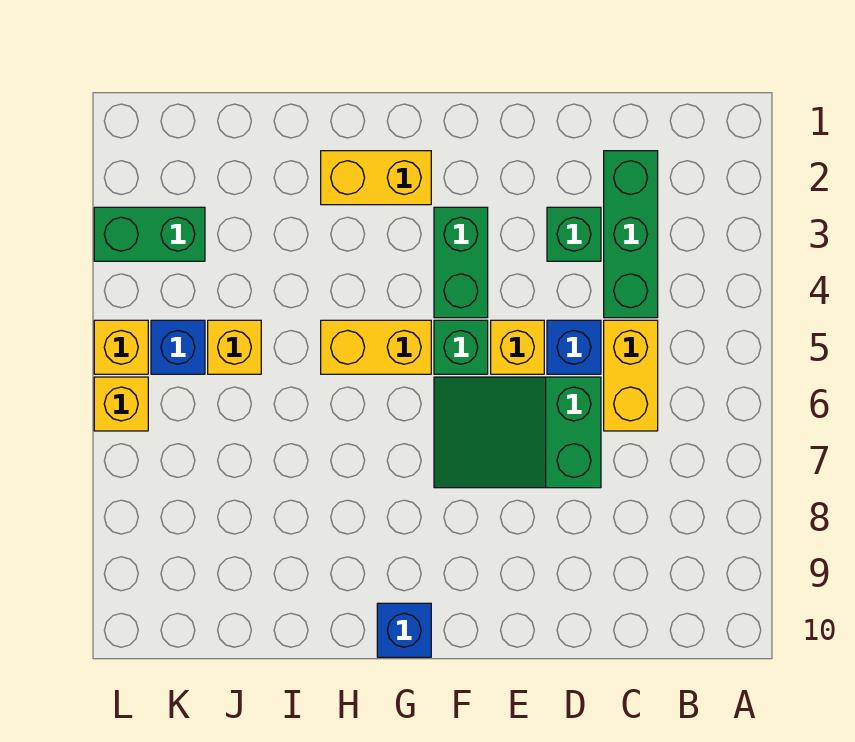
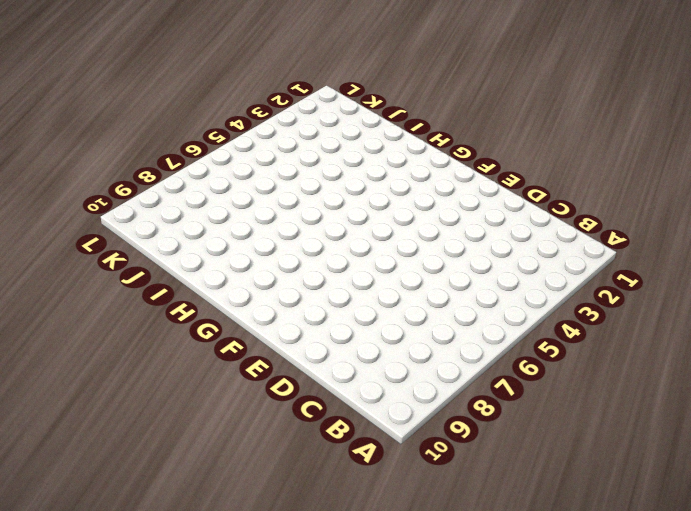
none -> green 1x3 brick [604,151,658,318]
none -> yellow 1x2 brick [604,320,658,431]
none -> green 1x1 brick [547,207,601,261]

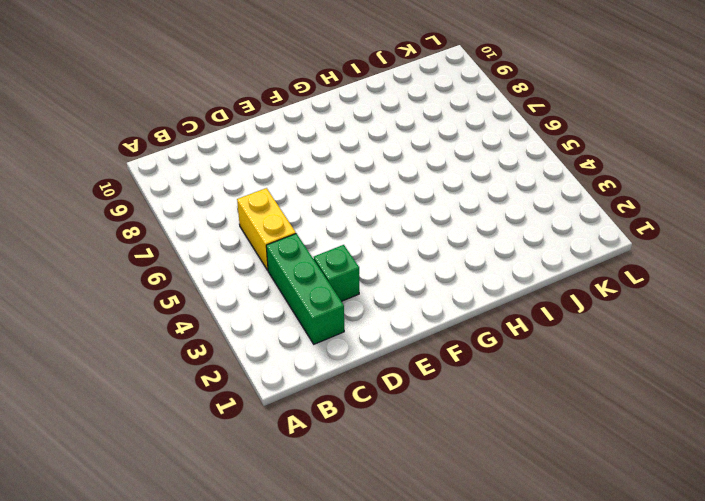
none -> blue 1x1 brick [547,320,601,374]
none -> green 2x3 slope [434,377,601,488]
none -> yellow 1x1 brick [491,320,544,374]

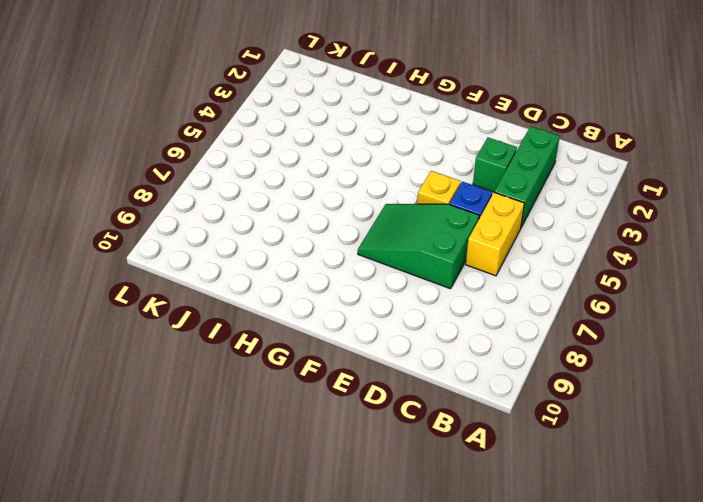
none -> green 1x2 brick [434,207,488,318]
none -> green 1x1 brick [434,320,488,374]
none -> yellow 1x2 brick [321,151,431,205]

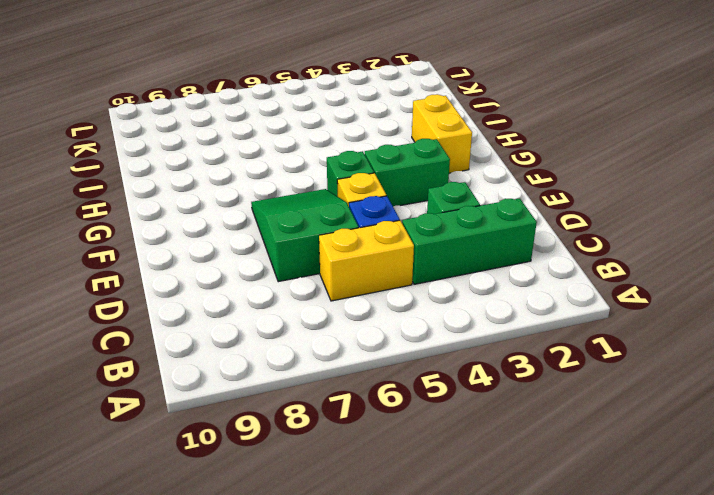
none -> yellow 1x2 brick [321,320,431,374]
none -> blue 1x1 brick [377,603,431,657]
none -> yellow 1x1 brick [208,320,261,374]

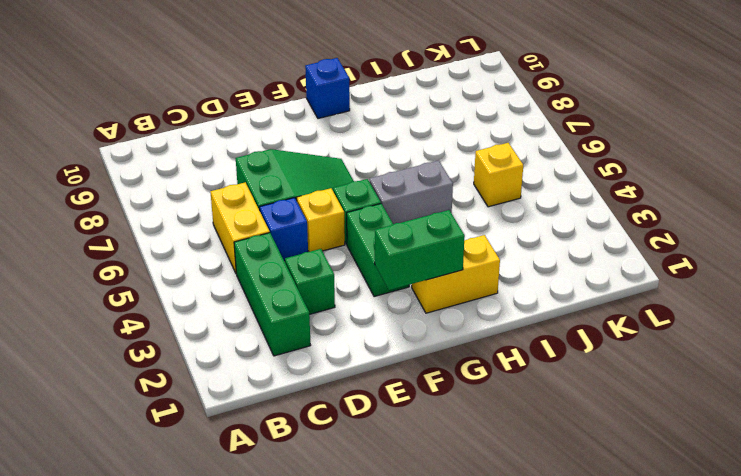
green 1x2 brick [375,210,465,290] -> green 1x2 brick moved to [94,207,205,261]
grey 1x2 brick [369,160,453,224] -> yellow 1x2 brick [321,320,431,374]
none -> blue 1x1 brick [151,320,205,374]
none -> yellow 1x1 brick [94,320,148,374]
none -> yellow 1x1 brick [94,377,148,431]

